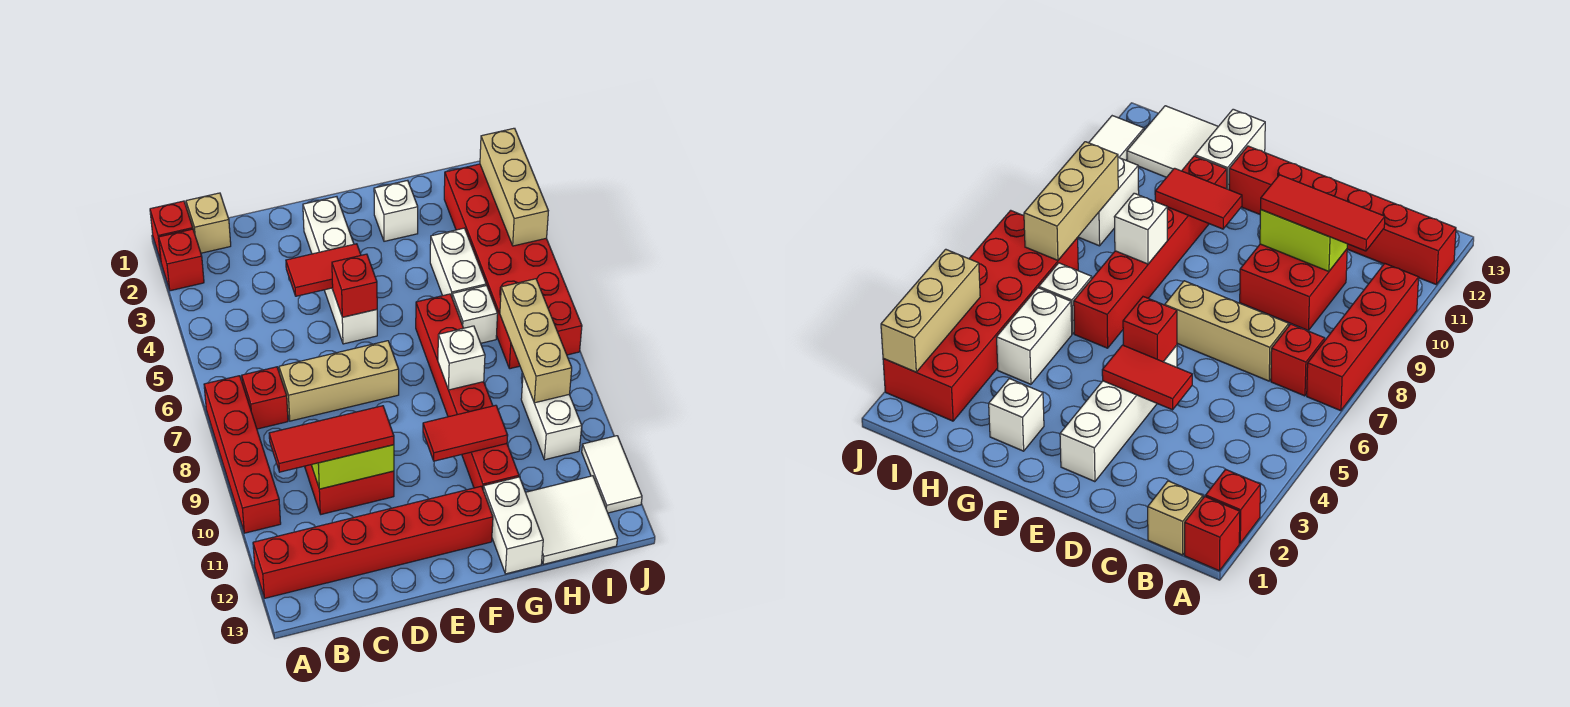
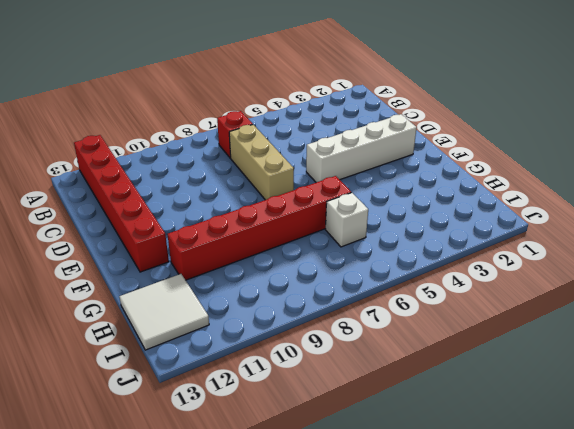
none -> red 1x1 brick [150,201,193,260]
none -> red 1x1 brick [159,229,204,291]
none -> red 1x4 brick [204,376,281,533]

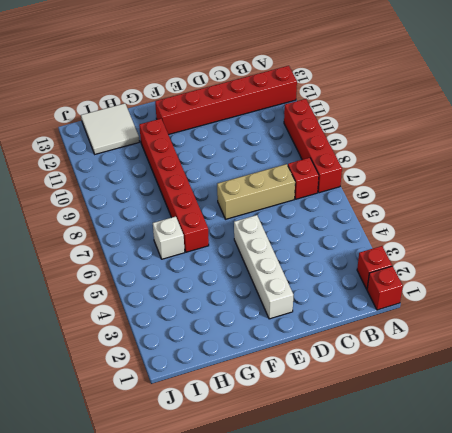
none -> tan 1x1 brick [186,193,231,253]
none -> red 2x2 brick [305,465,394,514]
none -> white 1x1 brick [374,180,418,241]

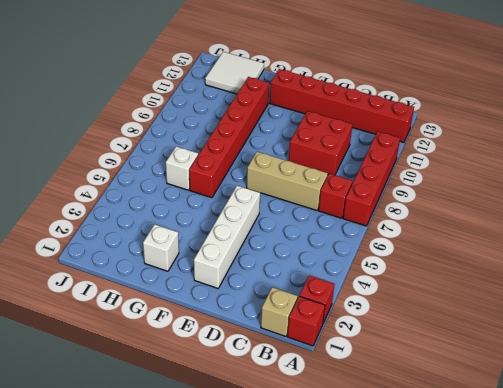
none -> white 1x2 brick [483,477,543,574]
none -> white 1x2 brick [430,228,486,296]
none -> red 2x6 brick [444,164,582,369]

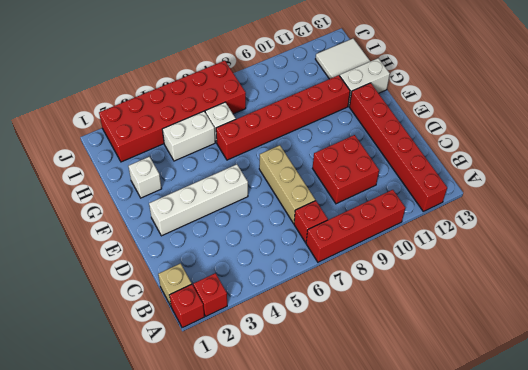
none -> white 1x2 brick [521,375,582,460]
none -> white 1x2 tile [582,436,642,513]
none -> lime 1x2 brick [312,445,394,489]

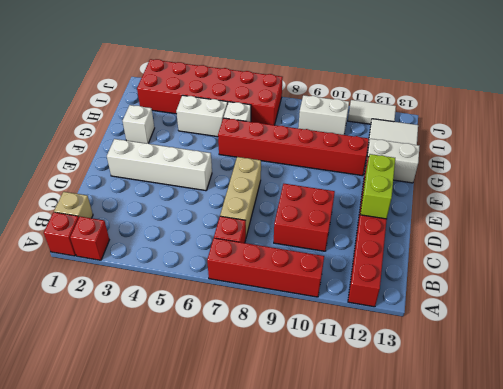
lime 1x2 brick [360,154,395,219] -> lime 1x2 brick moved to [312,445,394,489]
none -> red 1x2 tile [286,244,361,296]
none -> red 1x1 brick [332,254,377,317]
none -> red 1x2 tile [423,405,508,461]

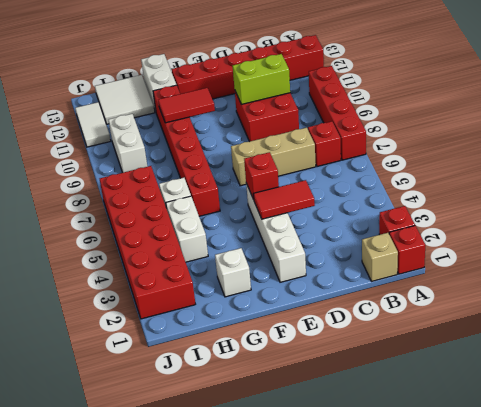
none -> white 1x1 brick [438,326,485,390]
none -> tan 1x3 brick [500,279,572,403]
none -> tan 1x3 brick [480,128,548,246]

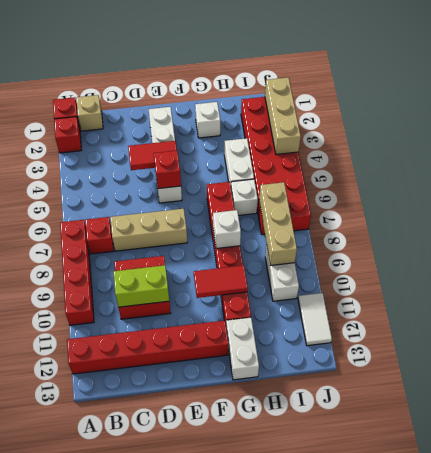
none -> white 2x2 tile [526,476,618,564]
none -> red 1x3 tile [269,406,394,472]

